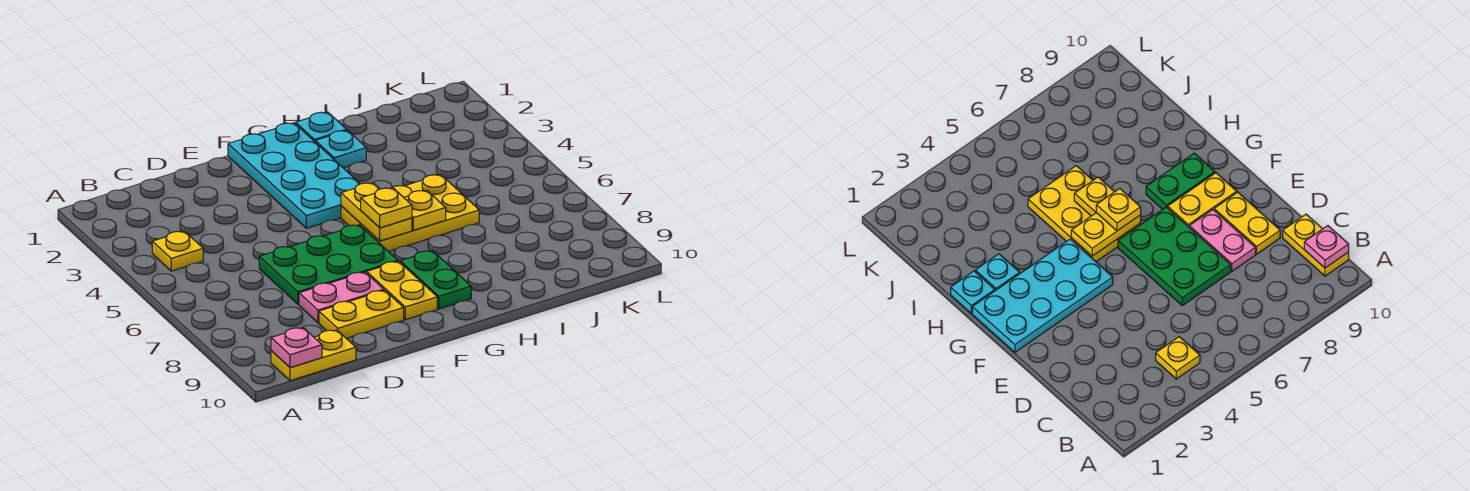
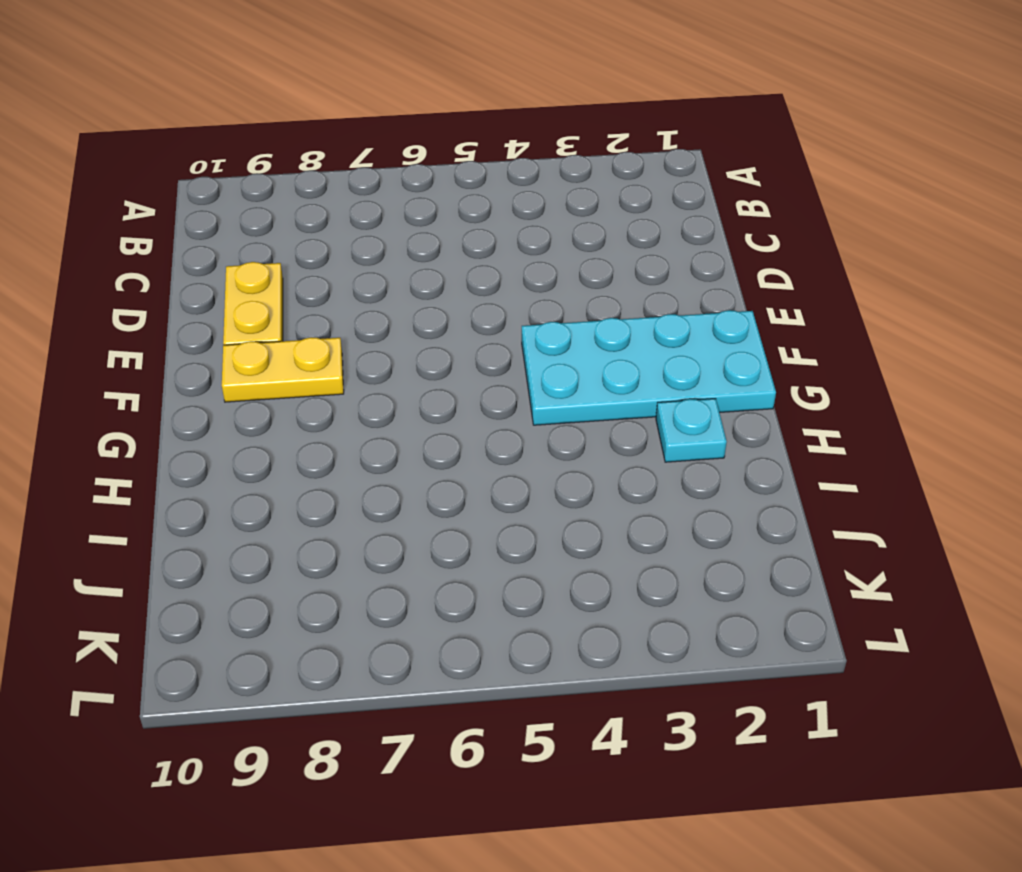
none -> yellow 1x1 plate [152,231,203,271]
none -> yellow 1x2 plate [271,330,356,381]
none -> green 2x3 plate [259,225,398,305]

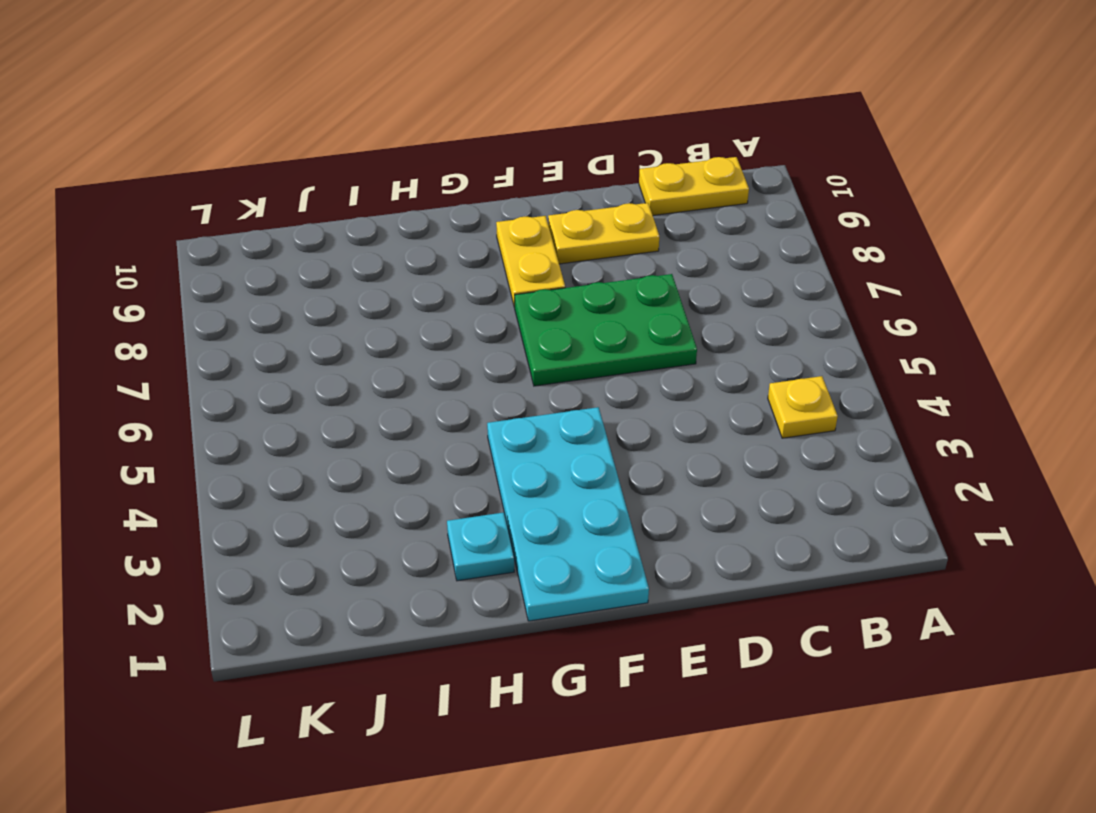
none -> pink 1x2 plate [299,272,384,323]
none -> yellow 2x3 plate [341,174,479,252]
none -> green 1x2 plate [400,251,471,309]

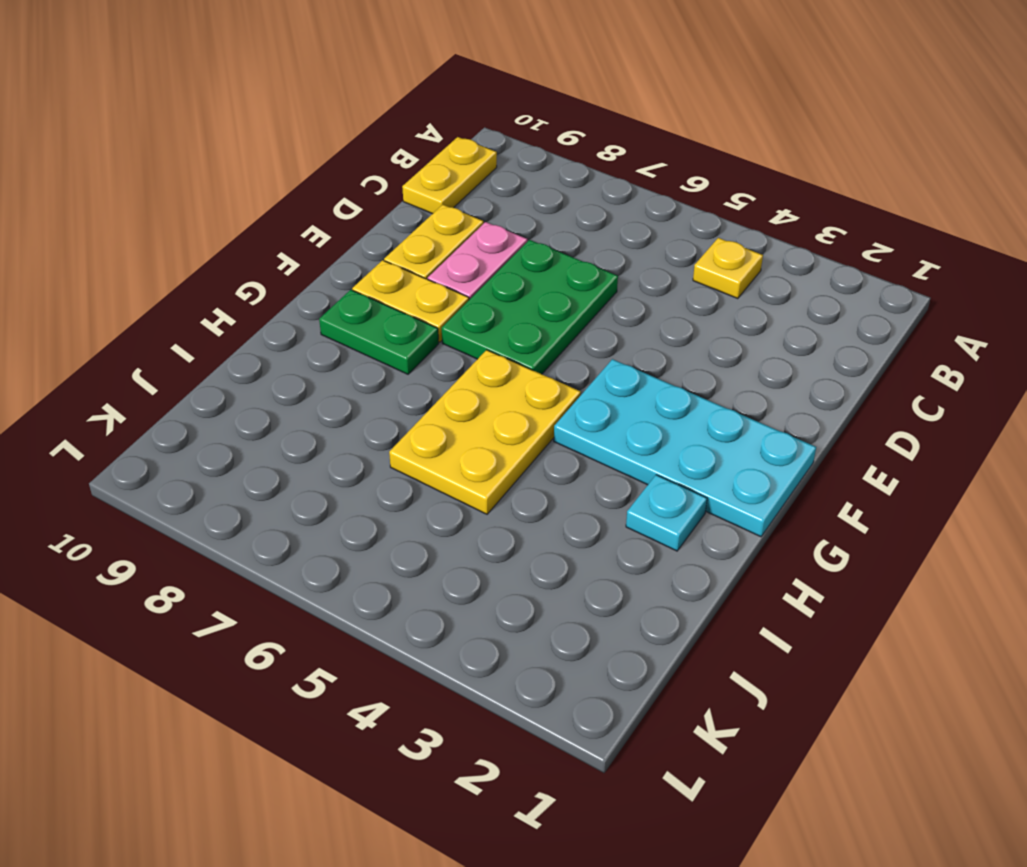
none -> cyan 1x1 plate [296,112,347,142]
none -> pink 1x1 plate [271,328,322,368]
none -> yellow 1x2 plate [341,183,412,241]

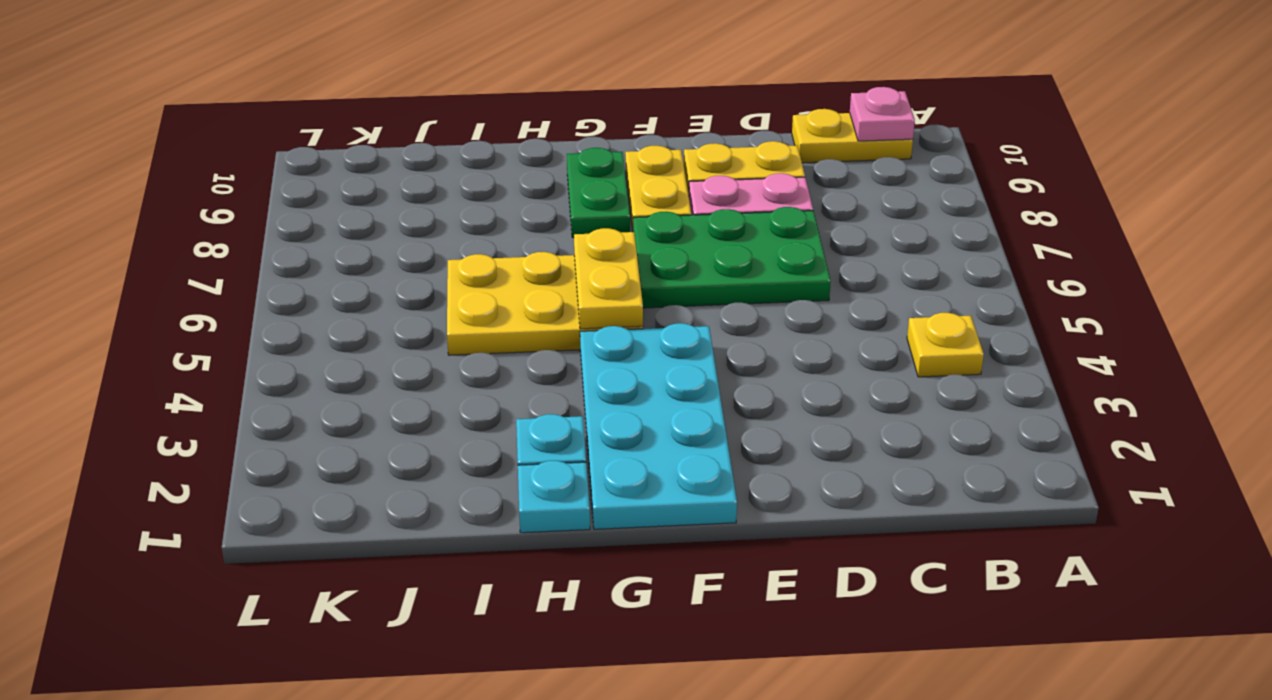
none -> yellow 1x1 plate [404,190,446,230]
none -> yellow 1x1 plate [361,188,412,228]

